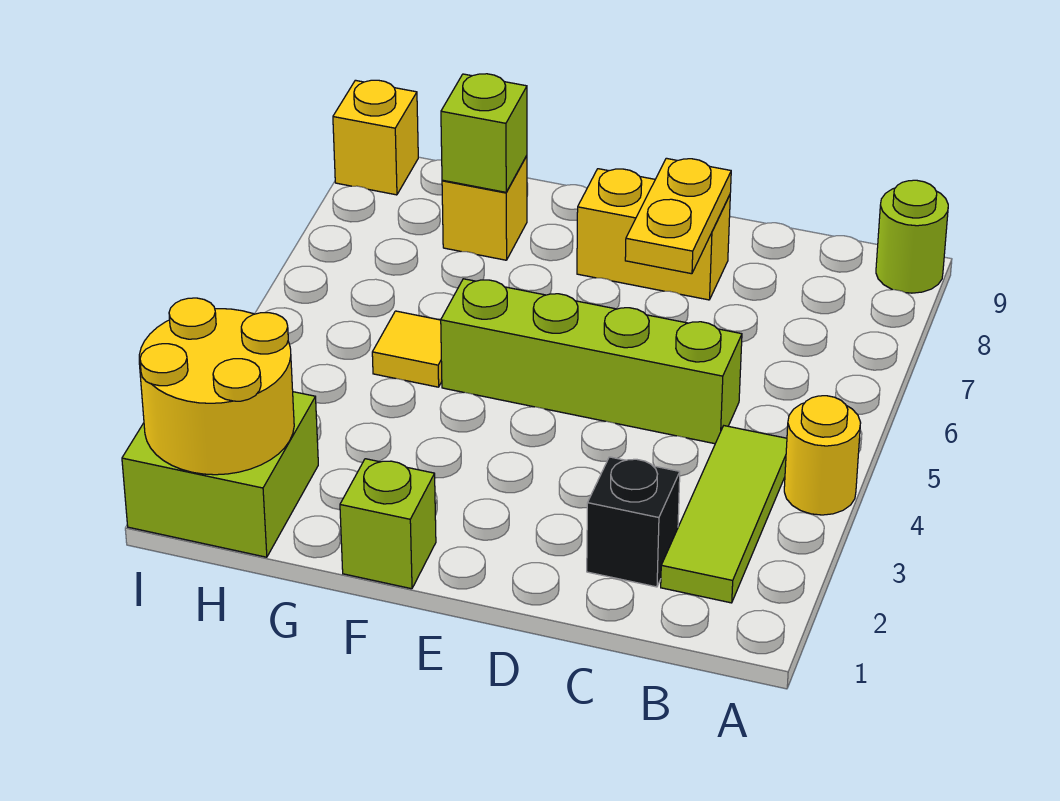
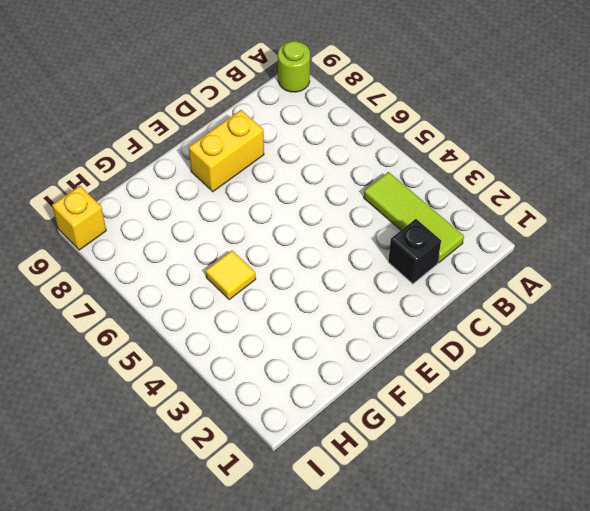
none -> yellow 1x1 round brick [784,396,861,515]
none -> lime 1x4 brick [441,279,742,444]
none -> lime 1x1 brick [340,459,436,589]

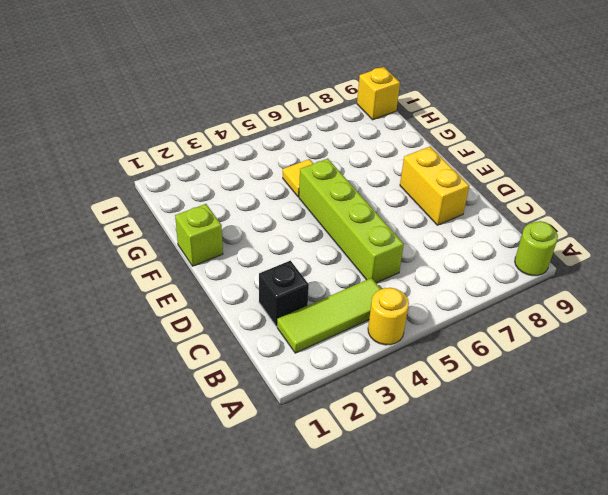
none -> yellow 1x1 brick [442,156,527,260]
none -> lime 2x2 brick [122,392,318,557]
none -> yellow 1x2 plate [625,158,731,274]

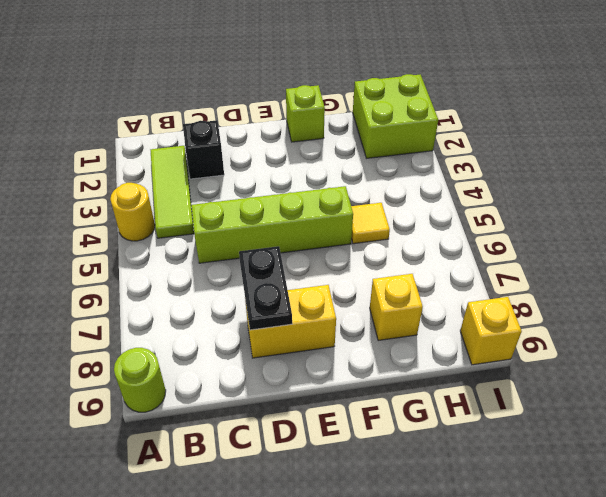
black 1x2 plate [239,246,292,330] -> yellow 1x2 plate [625,158,731,274]
none -> lime 1x1 brick [441,74,527,192]
none -> yellow 2x2 round brick [139,298,294,475]

